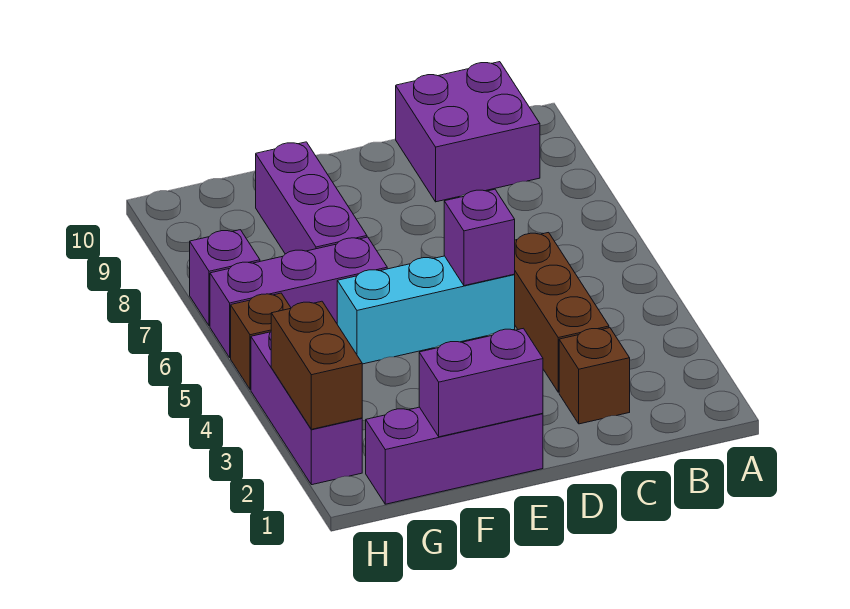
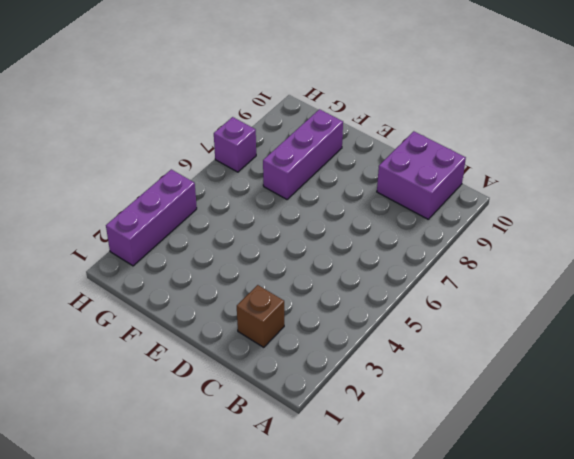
none -> brown 1x3 brick [515,233,609,392]
none -> cyan 1x3 brick [337,256,515,364]
none -> purple 1x3 brick [366,407,543,504]

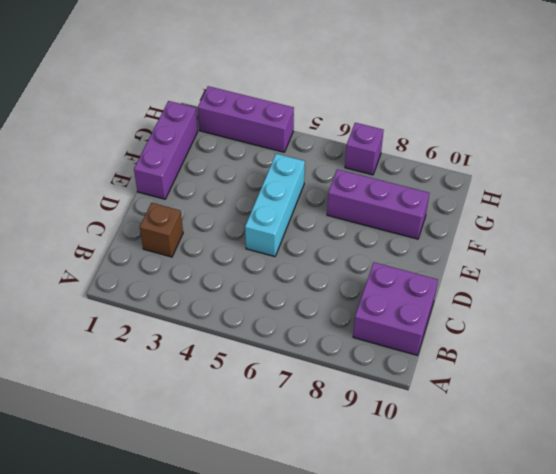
none -> brown 1x3 brick [515,233,609,392]
none -> purple 1x3 brick [210,237,387,358]
none -> brown 1x1 brick [231,293,291,389]

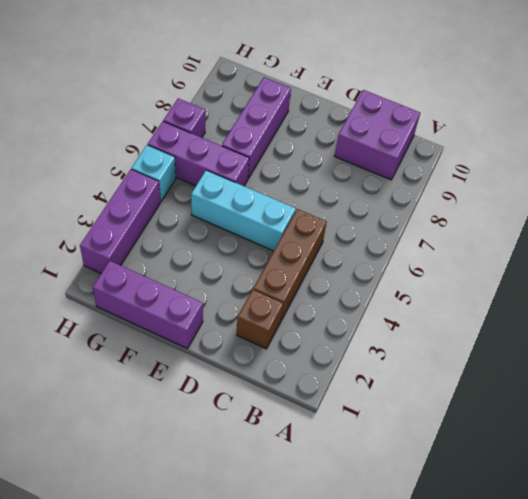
cyan 1x1 brick [132,145,176,202] -> brown 1x1 brick [231,293,291,389]
none -> purple 1x1 brick [444,189,515,286]
none -> purple 1x2 brick [419,328,543,437]
none -> brown 1x2 brick [271,301,362,429]

